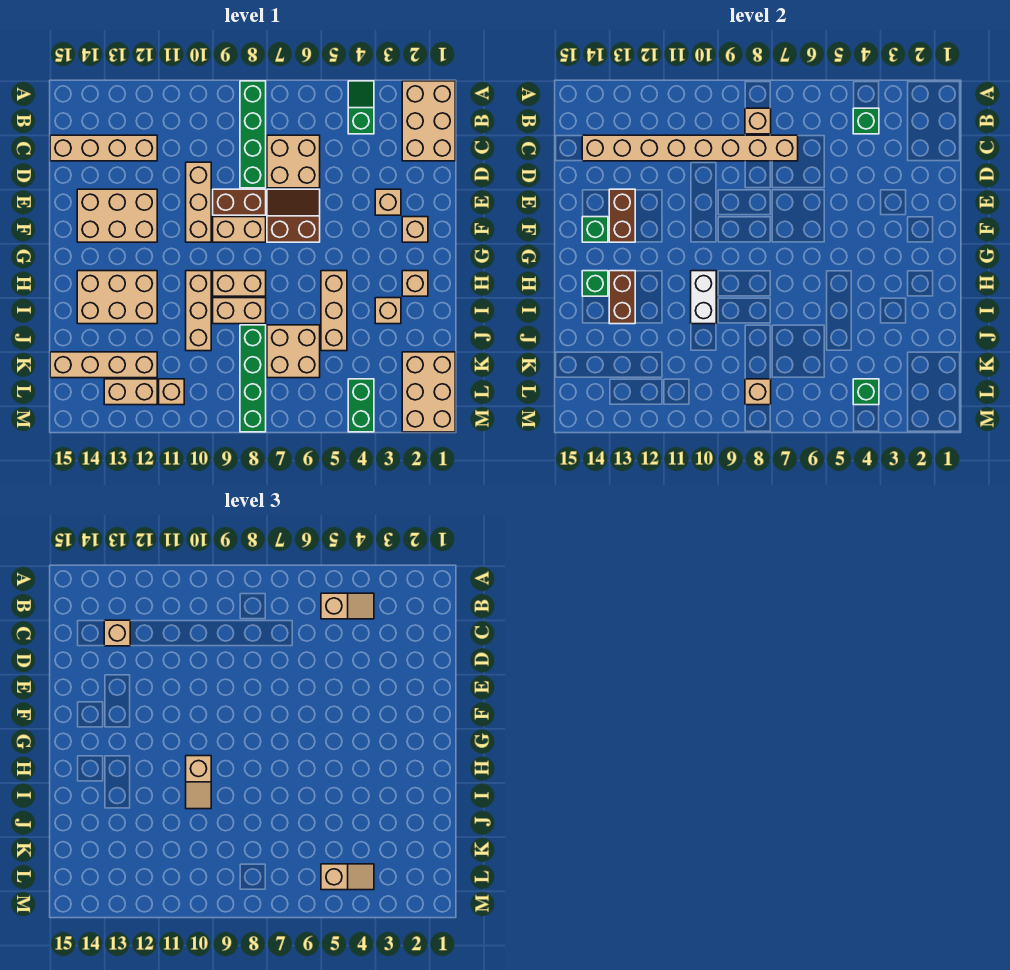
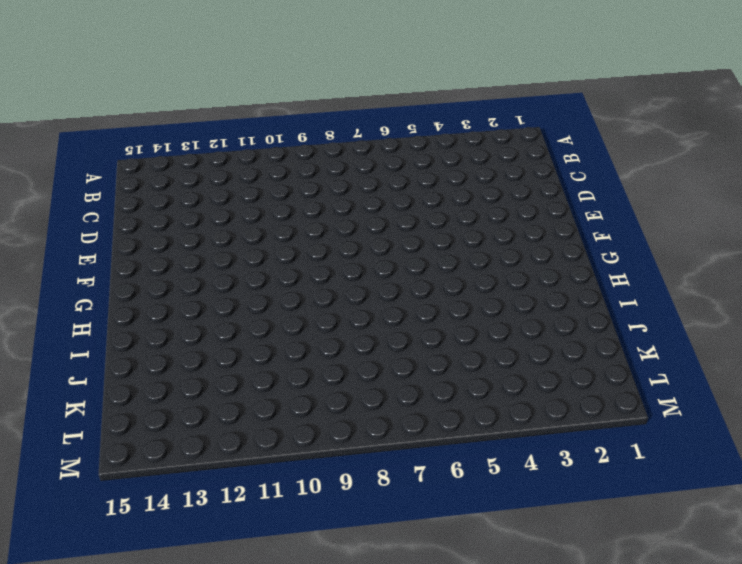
none -> tan 2x3 brick [402,81,455,161]
none -> green 1x2 slope [348,81,374,134]
none -> green 1x4 brick [240,81,266,188]
none -> tan 2x2 brick [267,135,320,188]

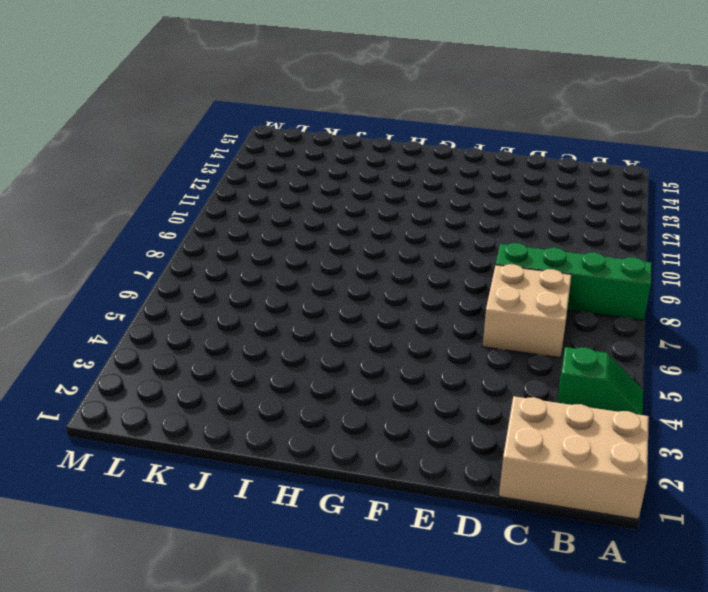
none -> tan 1x4 brick [50,135,157,161]
none -> tan 1x3 brick [186,162,211,242]
none -> tan 1x1 brick [375,189,401,215]
none -> brown 2x2 slope [267,189,320,242]

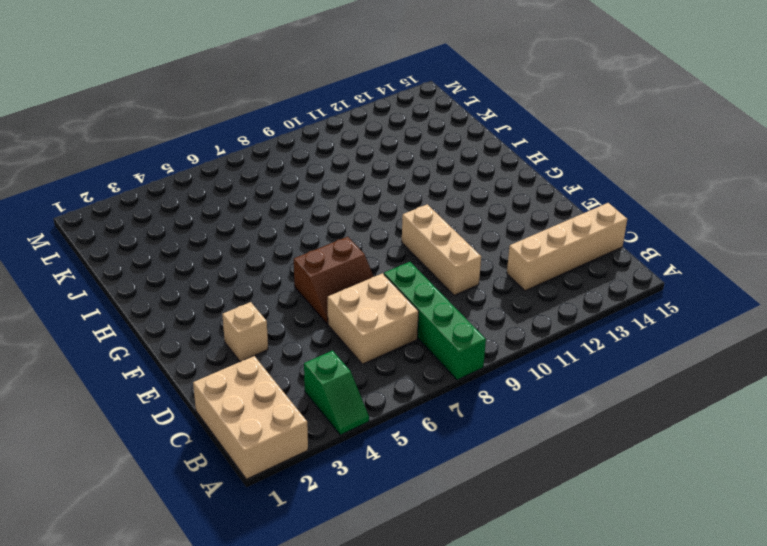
none -> brown 1x2 brick [213,189,266,215]
none -> tan 2x3 brick [77,189,157,242]
none -> tan 1x1 brick [402,217,428,242]
none -> tan 1x2 brick [213,217,266,242]

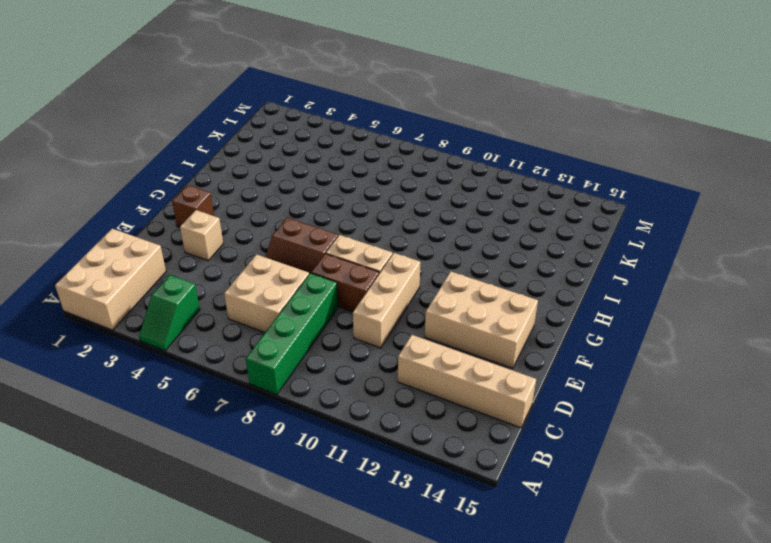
brown 1x1 brick [172,185,214,227] -> tan 1x1 brick [402,217,428,242]
none -> tan 1x1 brick [402,271,428,296]
none -> tan 1x3 brick [321,271,347,351]
none -> tan 1x2 brick [213,271,266,296]
none -> tan 1x3 brick [186,271,211,351]

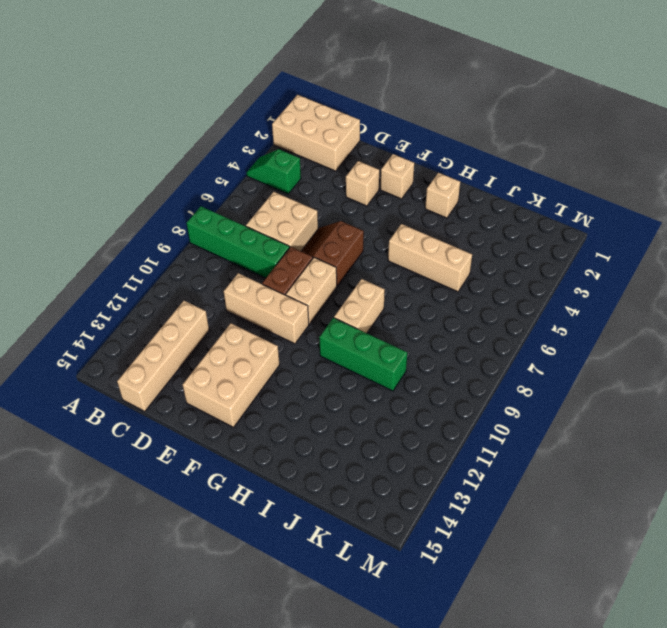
green 1x3 brick [319,318,407,391] -> tan 1x3 brick [186,271,211,351]
none -> tan 2x3 brick [77,271,157,324]
none -> tan 1x1 brick [375,298,401,324]
none -> tan 1x2 brick [213,298,266,324]
none -> tan 2x2 brick [267,325,320,378]

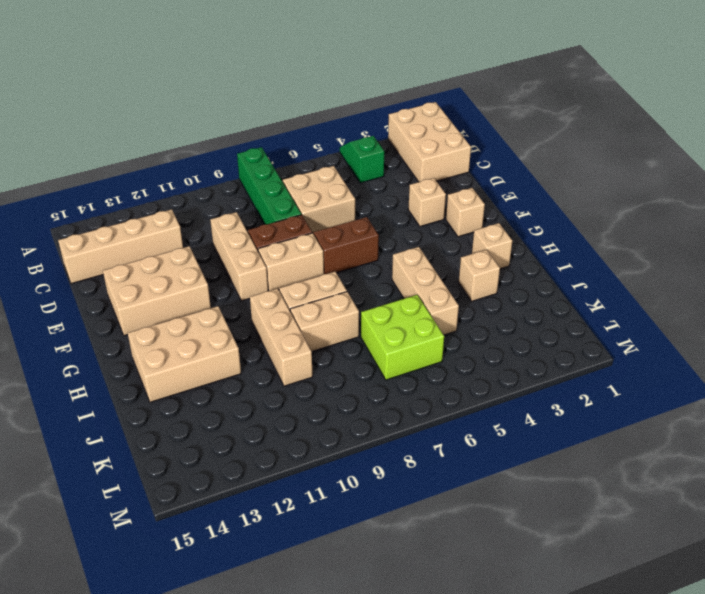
lime 2x2 brick [361,295,444,380] -> tan 2x2 brick [267,325,320,378]
none -> green 1x4 brick [240,325,266,432]
none -> tan 2x3 brick [402,352,455,432]
none -> tan 1x4 brick [50,352,157,378]
none -> green 1x2 brick [348,379,374,432]

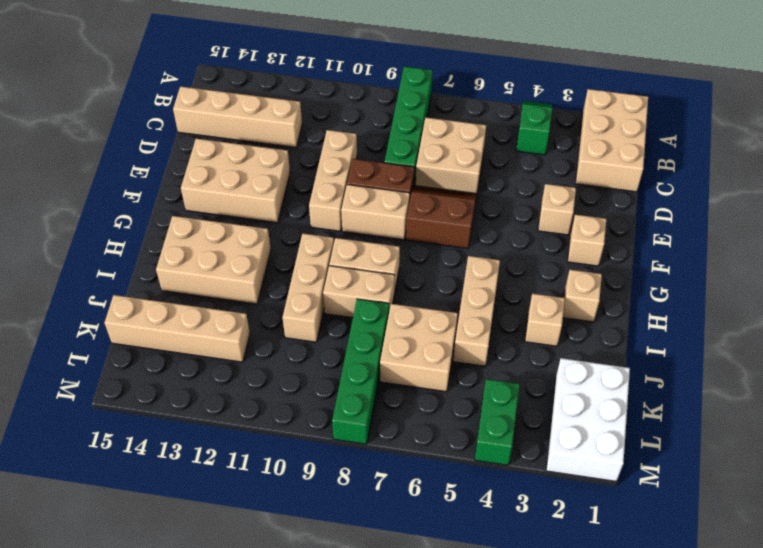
white 2x3 brick [546,358,630,481] -> tan 2x3 brick [402,352,455,432]
none -> tan 1x1 brick [159,379,184,405]
none -> tan 1x2 brick [104,379,157,405]
none -> green 1x1 brick [853,108,879,134]
none -> tan 1x1 brick [745,108,771,134]

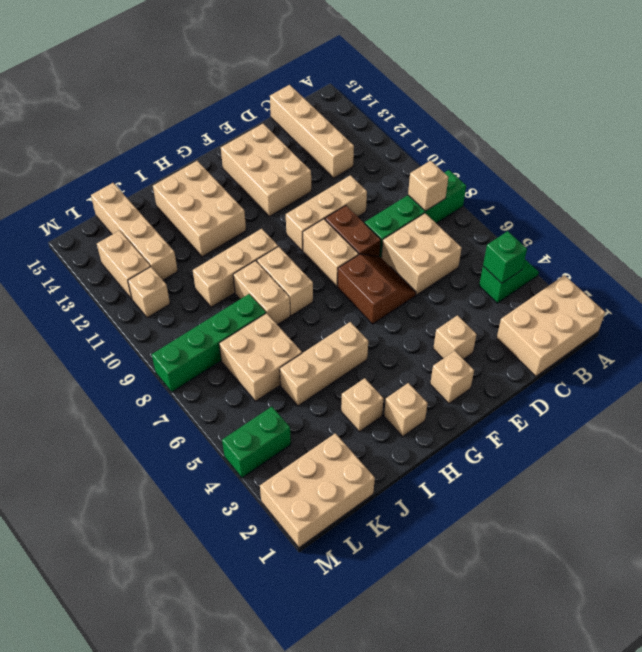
none -> tan 1x8 brick [582,135,798,161]
none -> brown 1x2 brick [609,189,635,242]
none -> green 1x1 brick [582,217,608,242]
none -> white 1x2 brick [691,271,716,324]

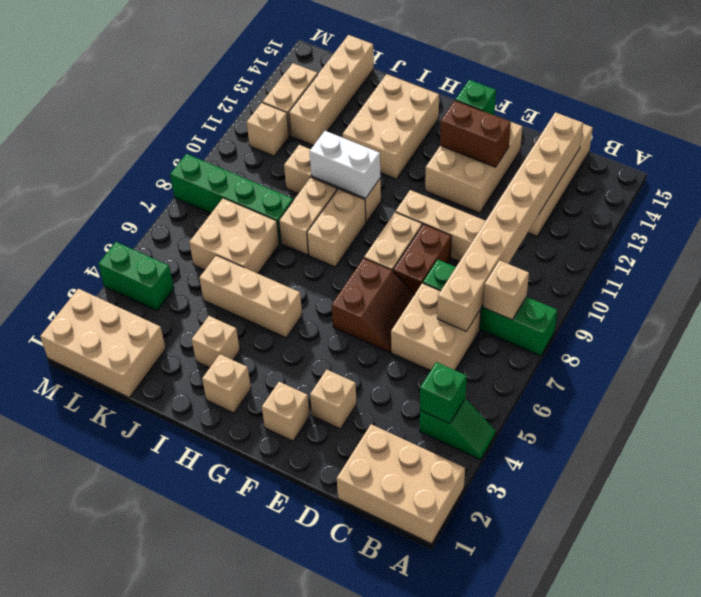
none -> brown 1x2 brick [609,271,635,324]
none -> green 1x1 brick [582,271,608,296]
none -> green 1x1 brick [853,379,879,405]
none -> tan 1x1 brick [745,379,771,405]

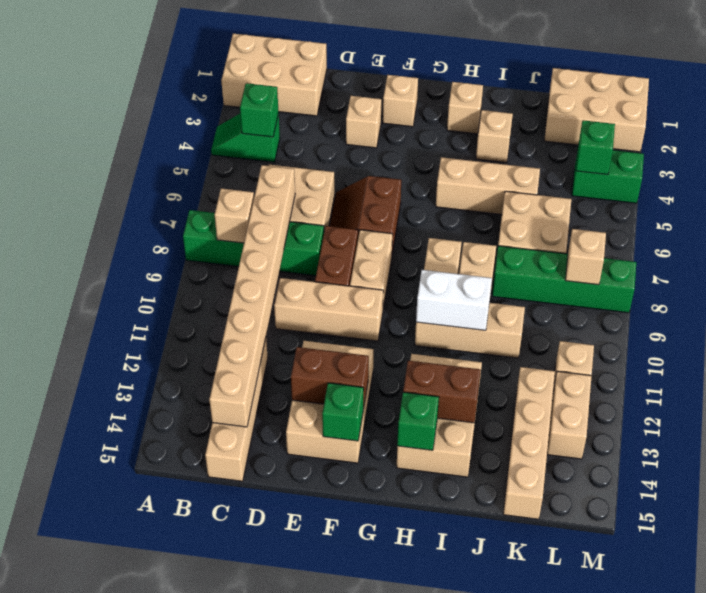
none -> tan 1x2 slope [321,593,374,619]
none -> tan 1x1 brick [104,620,130,646]
none -> tan 1x2 slope [186,756,211,809]
none -> tan 1x2 slope [321,864,374,890]

